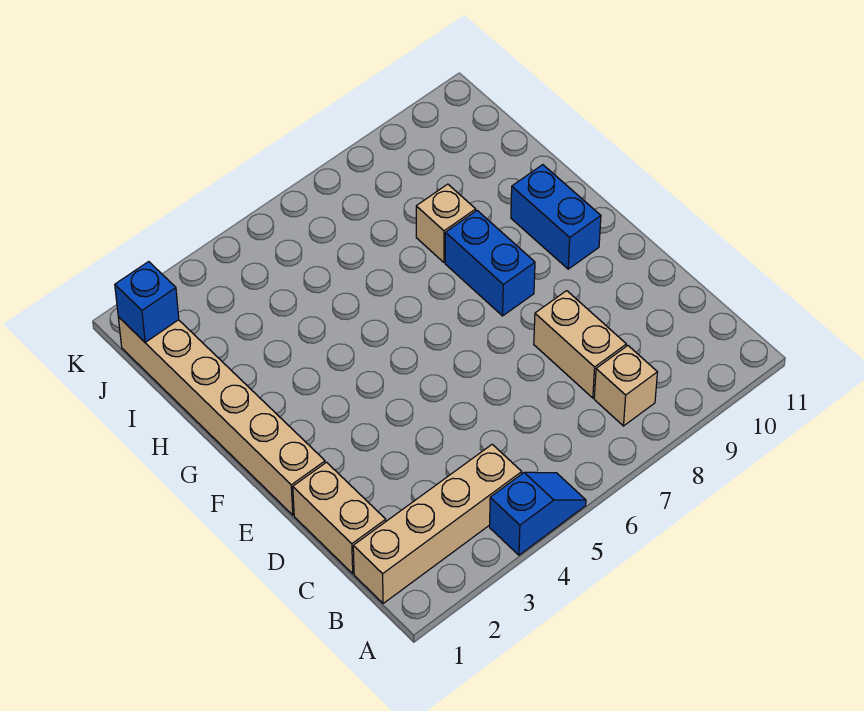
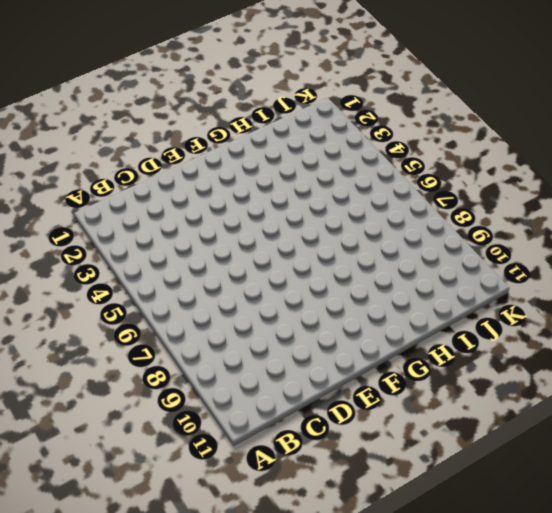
none -> blue 1x2 slope [490,472,586,555]
none -> tan 1x4 brick [353,444,522,603]

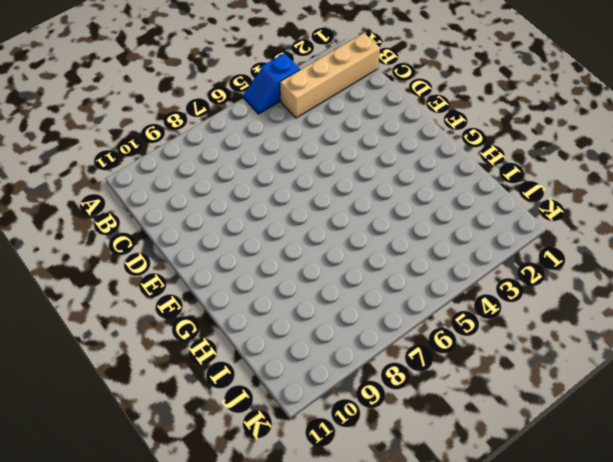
none -> tan 1x1 brick [594,346,657,426]
none -> tan 1x2 brick [293,462,386,574]

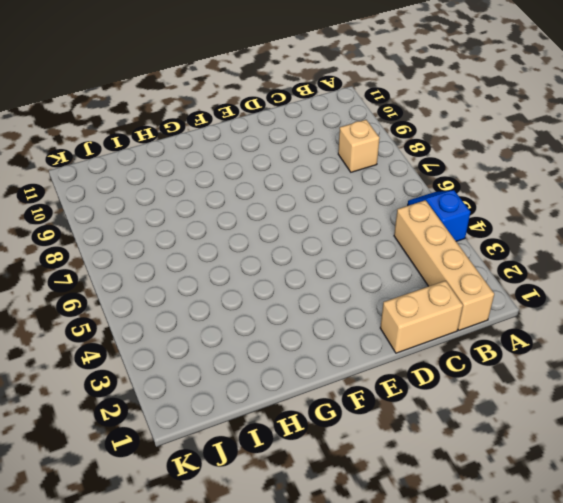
none -> tan 1x2 brick [534,291,626,398]
none -> tan 1x6 brick [118,317,325,515]

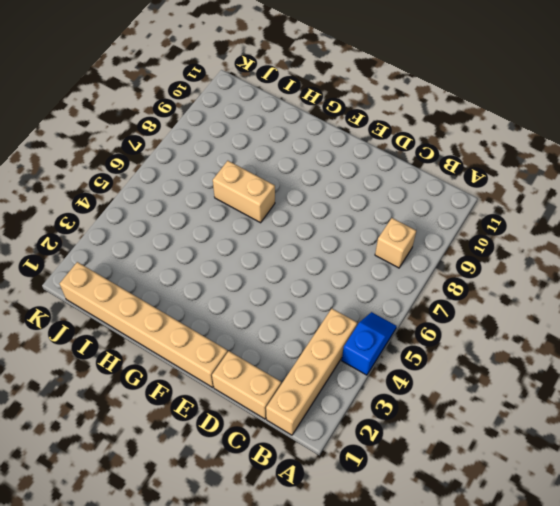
tan 1x2 brick [213,161,275,223] -> tan 1x2 brick moved to [534,291,626,398]
none -> blue 1x2 brick [445,211,535,316]
none -> blue 1x2 brick [511,165,601,269]

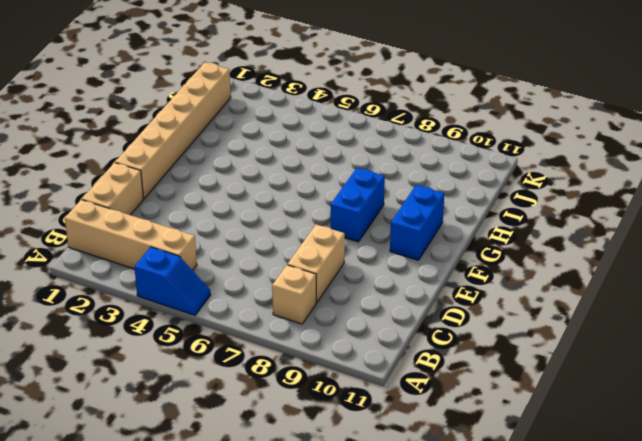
none -> tan 1x1 brick [416,184,476,262]
none -> blue 1x1 brick [115,262,179,342]

